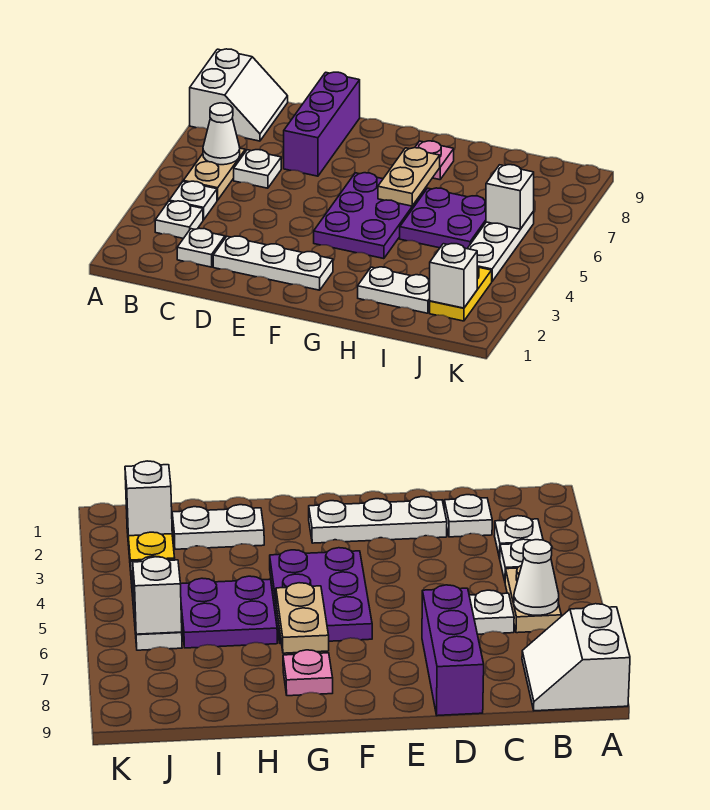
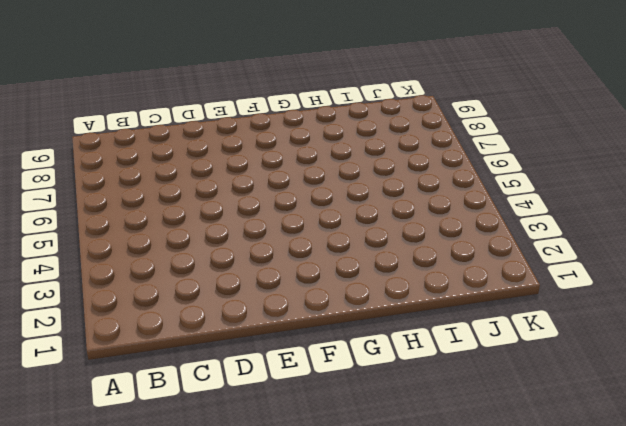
none -> white 2x2 slope [190,49,288,141]
none -> white 1x1 plate [155,201,203,238]
none -> white 1x1 plate [169,181,217,220]

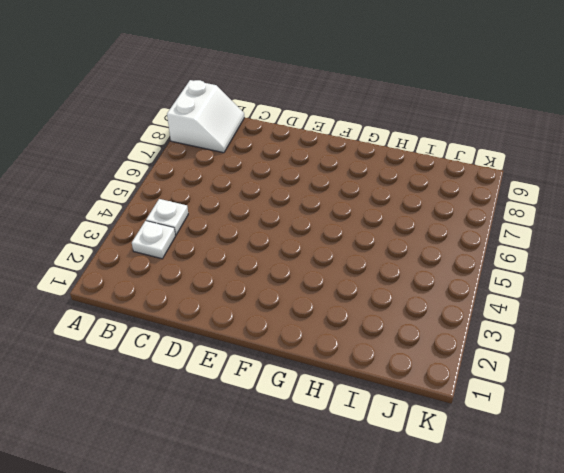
none -> tan 1x2 plate [183,148,245,200]
none -> white 1x1 plate [177,228,225,267]
none -> white 1x1 plate [234,150,281,188]

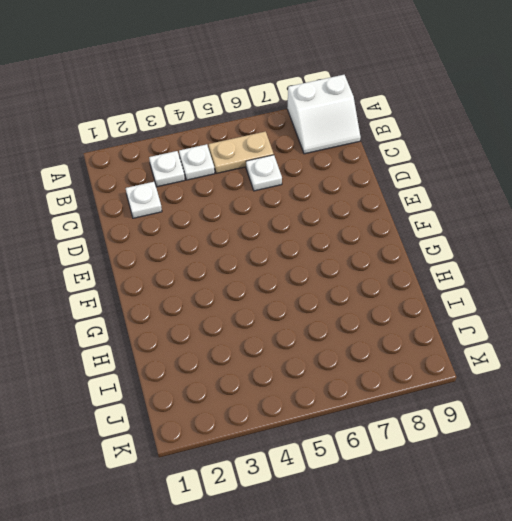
none -> white 1x3 plate [213,236,333,290]
none -> purple 1x3 brick [284,72,360,176]
none -> purple 2x3 plate [314,173,426,259]

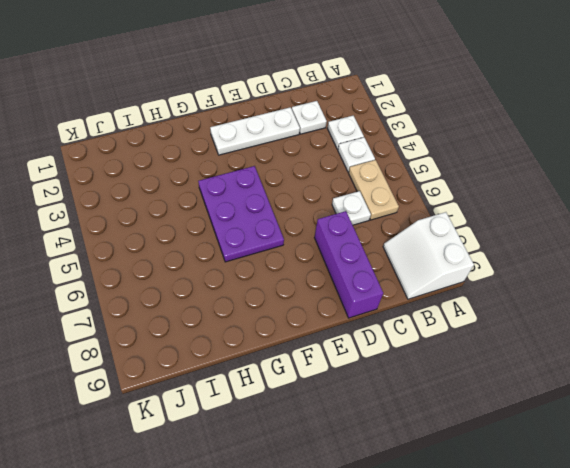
none -> pink 1x1 plate [415,141,454,180]
none -> white 1x2 plate [358,267,430,313]
none -> purple 2x2 plate [400,188,486,249]

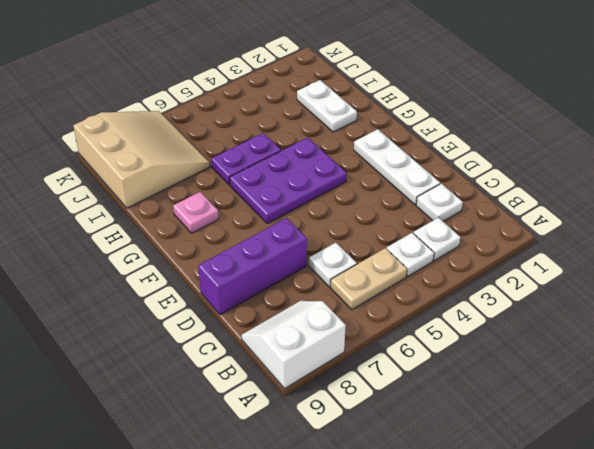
purple 1x2 plate [211,133,281,185] -> purple 2x2 plate [400,188,486,249]
tan 3x3 slope [73,111,210,208] -> none
none -> yellow 1x2 plate [430,266,492,321]
none -> white 1x3 plate [467,211,534,281]
none -> white 1x1 cone [203,103,240,165]

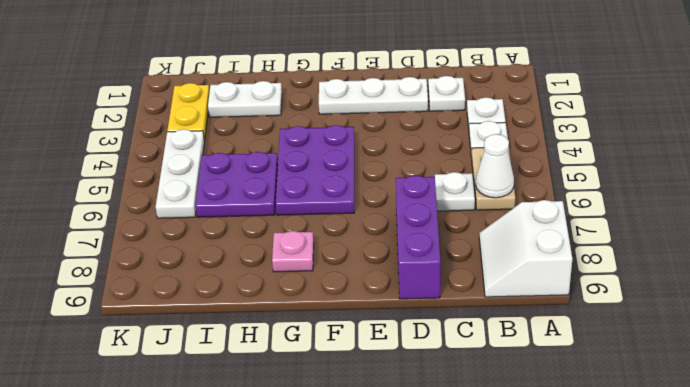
none -> tan 1x2 plate [378,148,440,206]
none -> white 1x1 brick [430,244,477,308]
none -> white 1x1 brick [486,165,534,229]

